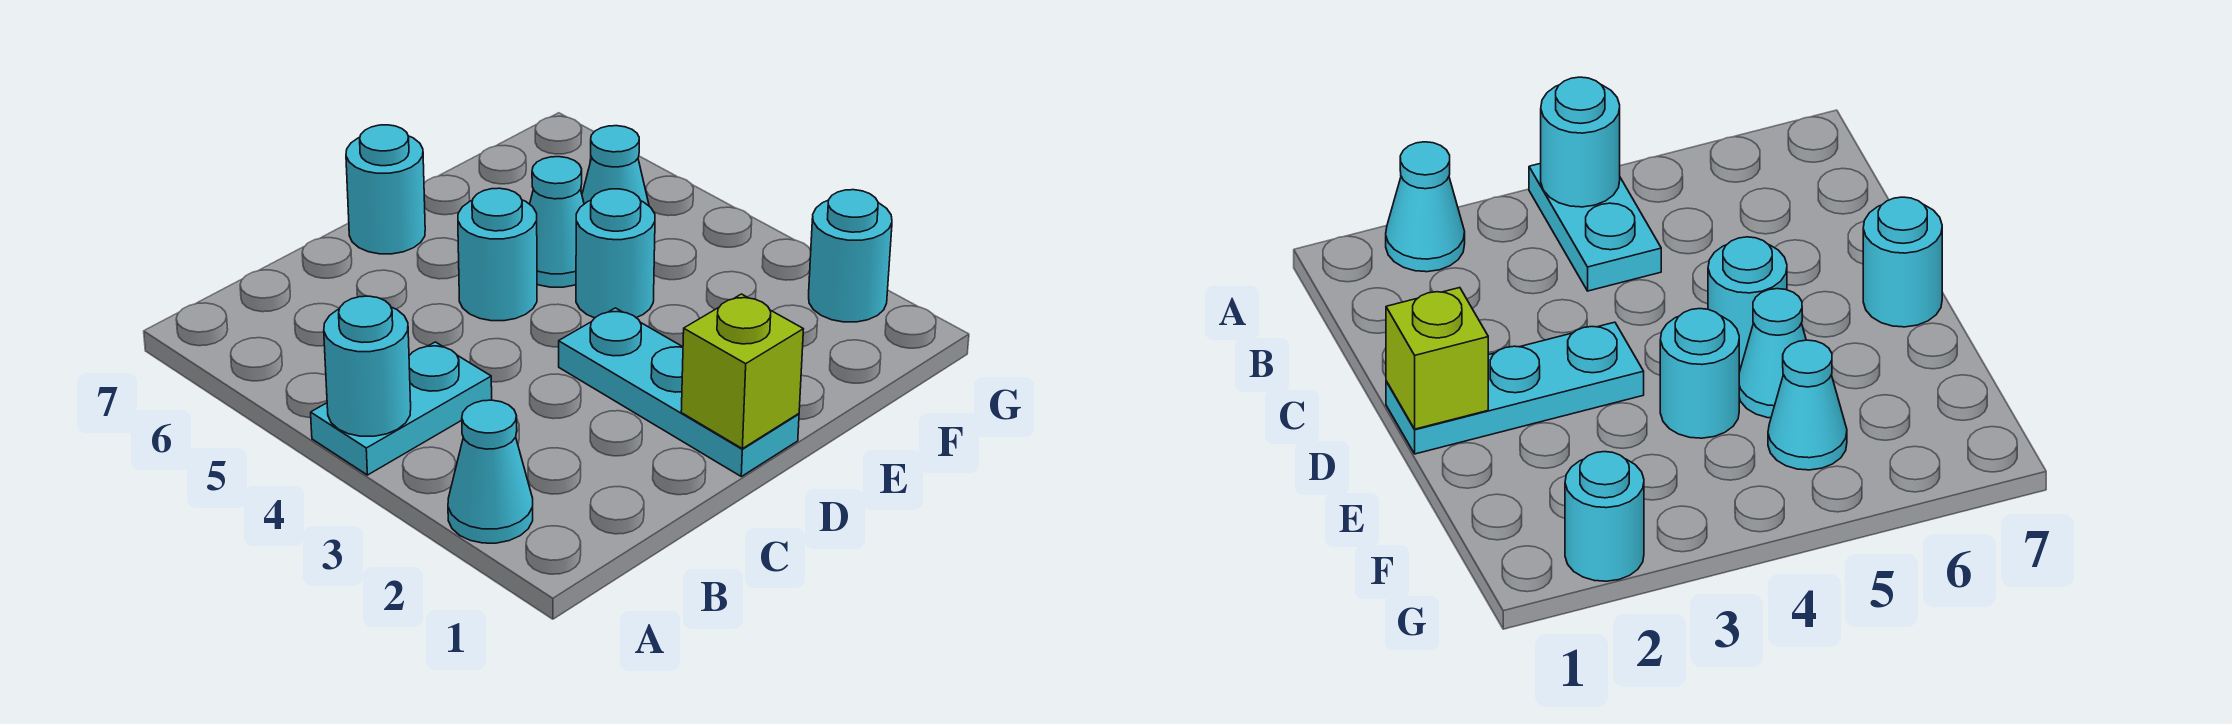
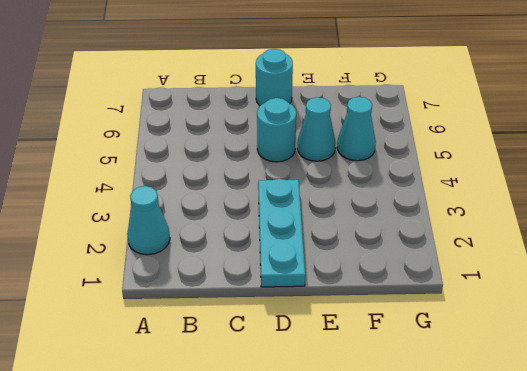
none -> cyan 1x2 plate [311,342,492,475]
none -> cyan 1x1 round brick [576,189,655,318]

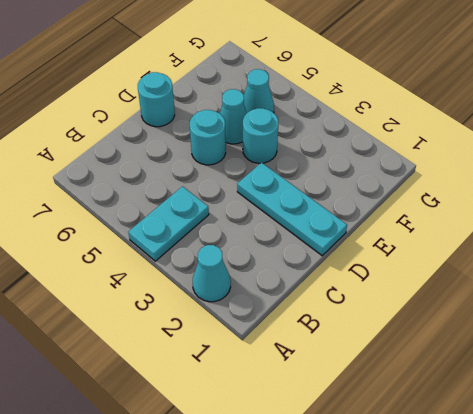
none -> cyan 1x1 round brick [809,190,892,322]
none -> cyan 1x1 round brick [324,296,411,436]

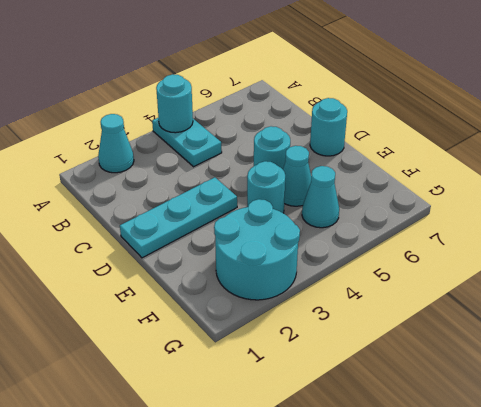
cyan 2x2 round brick [214,199,300,300] -> cyan 1x1 round brick [809,190,892,322]
none -> lime 1x1 brick [681,294,803,449]

